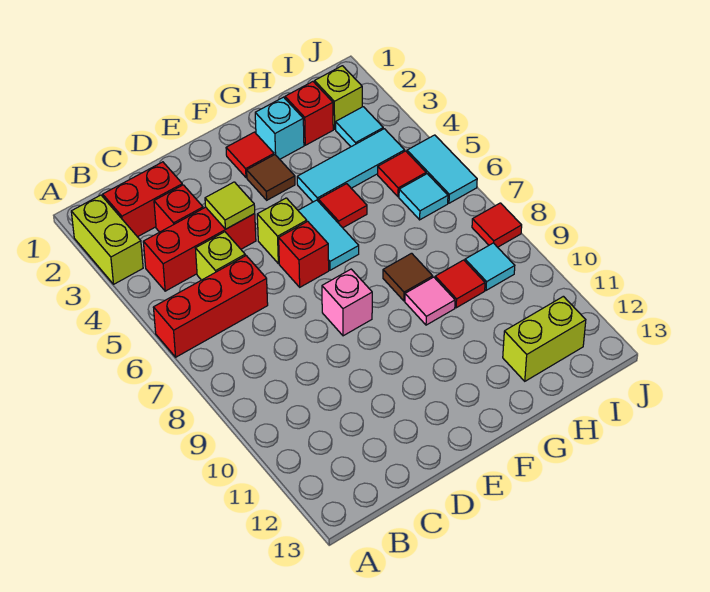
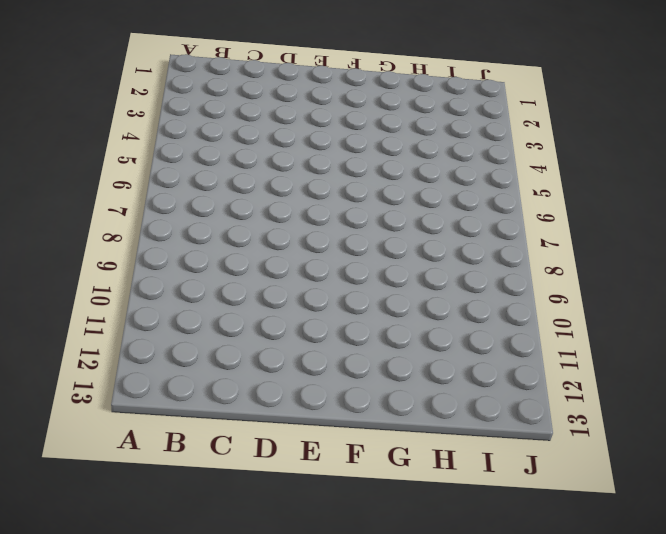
none -> lime 1x2 brick [71,195,143,284]
none -> red 1x3 brick [153,256,268,357]
none -> red 1x2 brick [103,162,182,237]

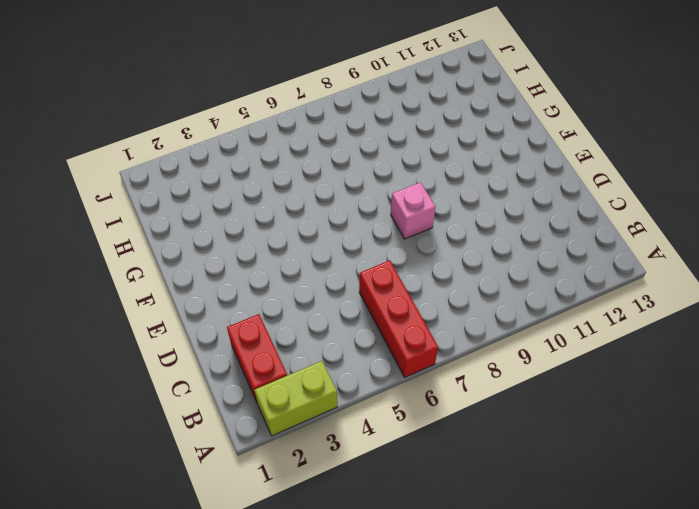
none -> red 1x3 brick [143,207,256,291]
none -> red 1x1 brick [154,185,203,232]
none -> lime 1x1 brick [195,232,245,280]

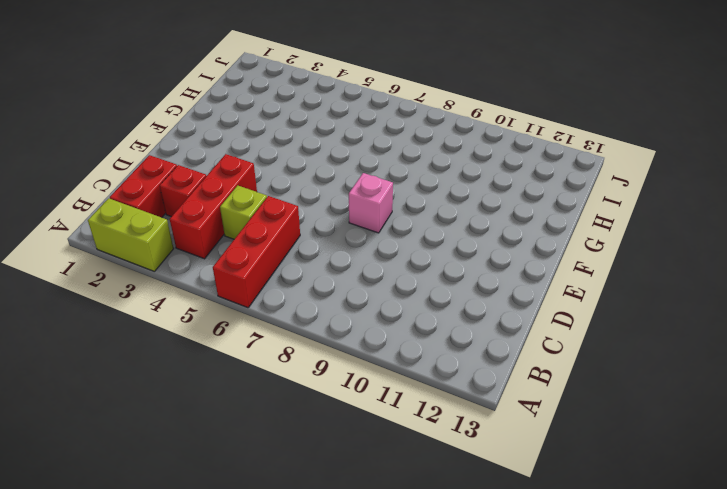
none -> lime 1x1 brick [257,198,307,264]
none -> red 1x1 brick [279,221,329,287]
none -> red 1x1 tile [226,132,274,178]

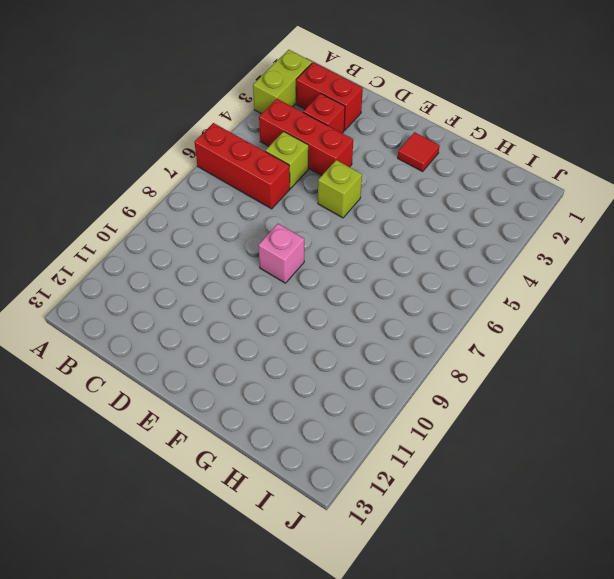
none -> red 1x1 brick [279,221,329,287]
none -> brown 1x1 tile [247,155,295,200]
none -> cyan 1x2 tile [298,200,359,270]

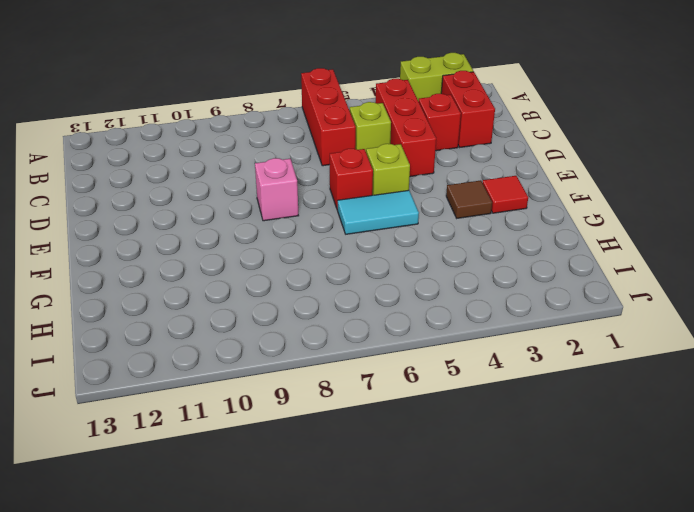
none -> cyan 1x1 brick [255,97,304,159]
none -> cyan 1x3 tile [297,129,405,202]
none -> red 1x1 tile [318,184,367,228]

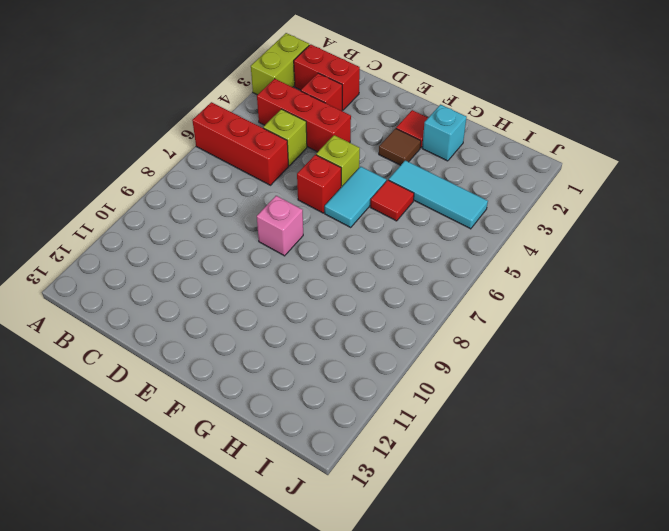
none -> brown 1x1 tile [383,253,433,301]
none -> pink 1x1 tile [405,277,455,325]
none -> red 1x1 brick [285,82,333,145]

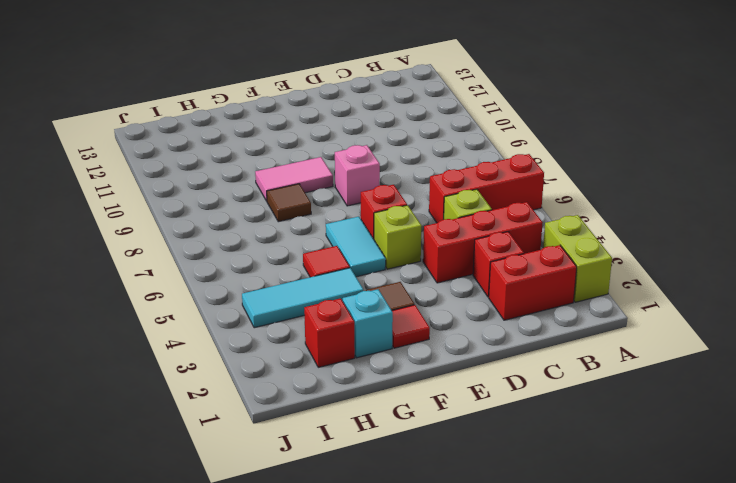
pink 1x2 tile [255,157,333,201] -> pink 1x1 tile [405,277,455,325]
none -> red 1x1 tile [435,260,485,308]
none -> lime 1x2 brick [503,296,586,381]
none -> lime 1x1 brick [315,66,362,129]

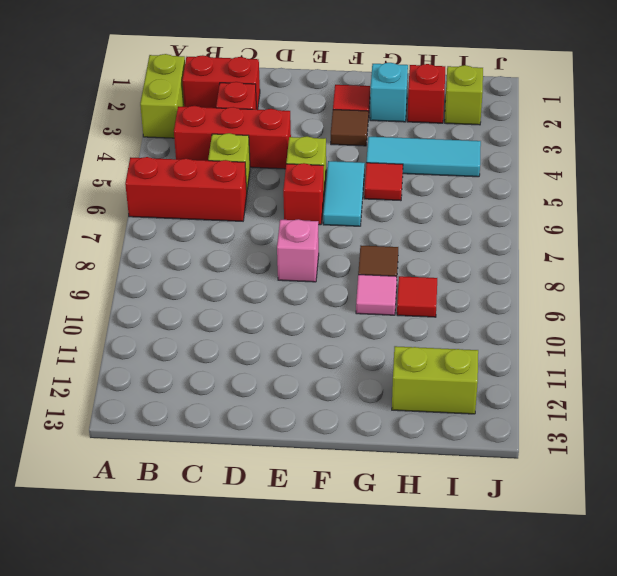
none -> cyan 1x1 tile [336,107,383,147]
none -> red 1x1 tile [378,151,426,197]
none -> cyan 1x1 tile [399,174,448,220]

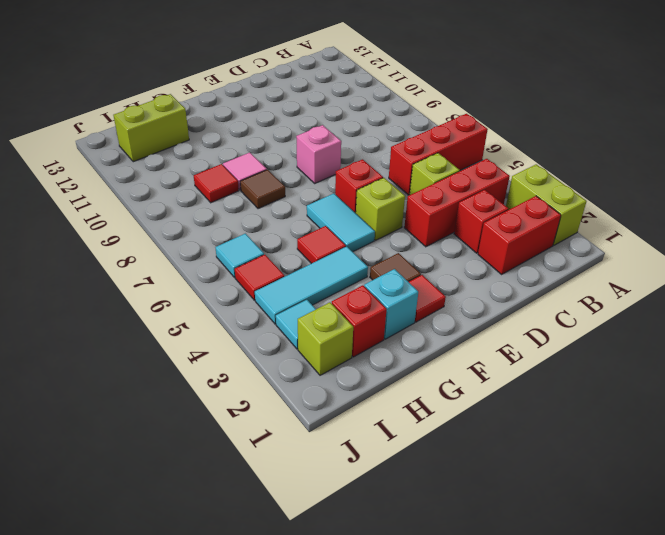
none -> cyan 1x1 tile [465,243,515,290]
none -> cyan 1x2 tile [407,135,477,203]
none -> red 1x1 tile [472,203,522,247]

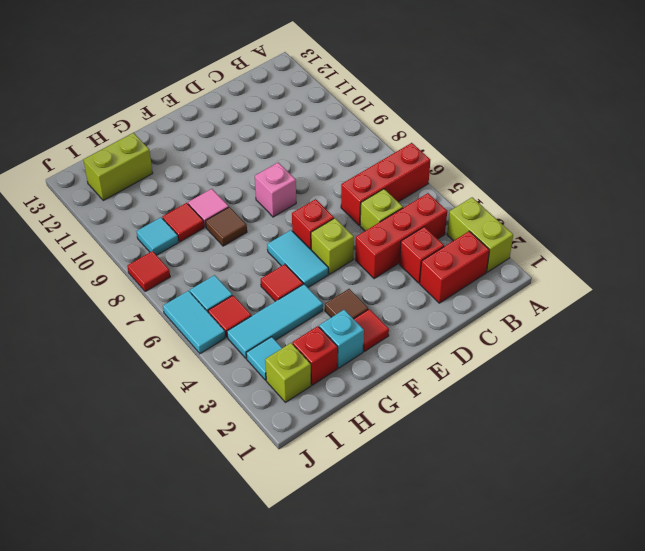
none -> lime 1x1 tile [205,182,255,229]

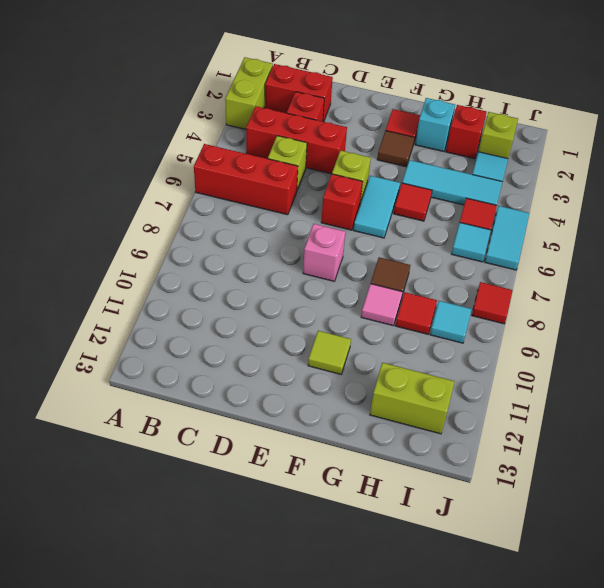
lime 1x1 tile [308,331,351,374] -> lime 1x1 tile moved to [205,182,255,229]

